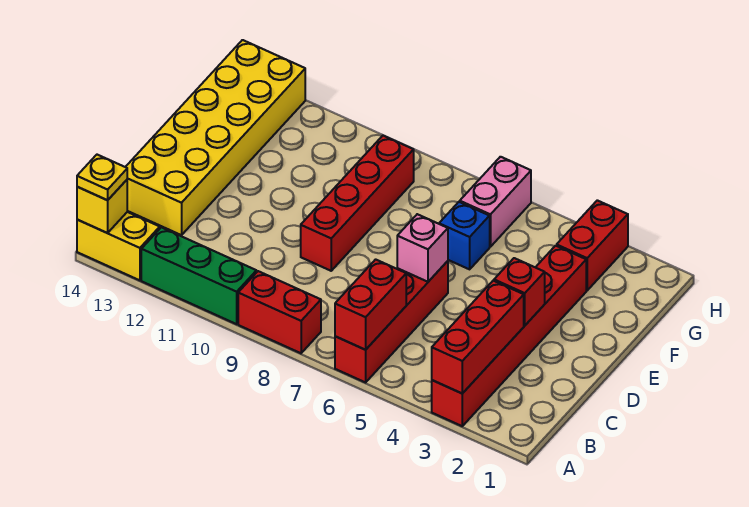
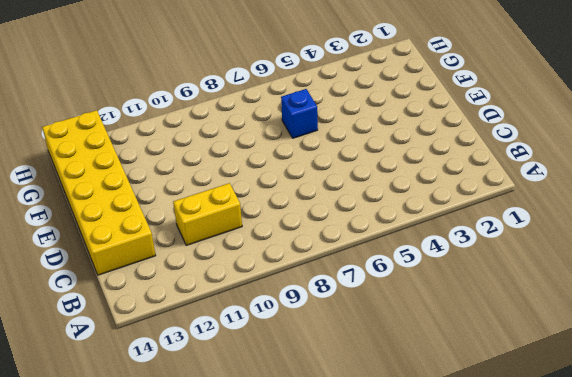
yellow 1x2 brick [173,183,242,245] -> yellow 1x2 brick moved to [77,212,160,280]
none -> red 1x6 brick [432,246,586,426]
none -> red 1x4 brick [335,261,448,382]
none -> red 1x2 brick [238,271,321,353]

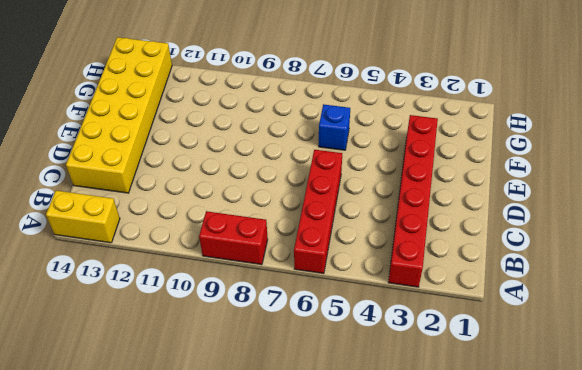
none -> green 1x3 brick [141,227,256,324]
none -> red 1x4 brick [301,136,414,271]
none -> red 1x2 brick [557,200,628,290]

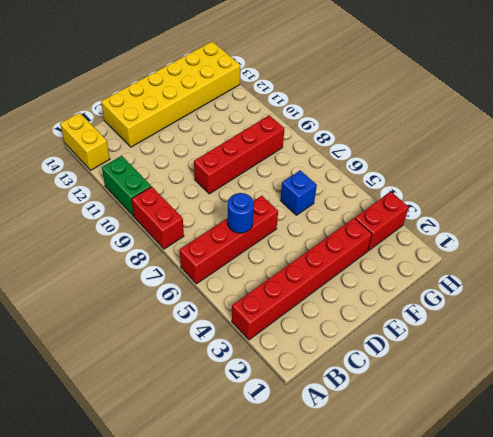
green 1x2 brick [102,156,151,216] -> green 1x3 brick [141,227,256,324]
blue 1x1 round brick [227,193,254,233] -> none
none -> pink 1x2 brick [460,157,531,247]
none -> red 1x3 brick [432,281,524,393]
none -> red 1x2 brick [335,259,406,350]

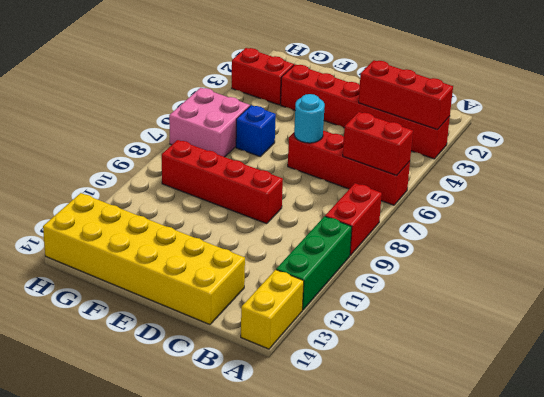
cyan 1x1 round brick [294,94,325,143] -> pink 1x1 brick [397,214,448,282]
pink 2x2 brick [169,88,250,157] -> pink 1x2 brick [460,157,531,247]
none -> yellow 1x1 brick [77,180,127,233]
none -> red 1x1 brick [494,258,545,325]
none -> yellow 1x1 plate [77,155,127,200]

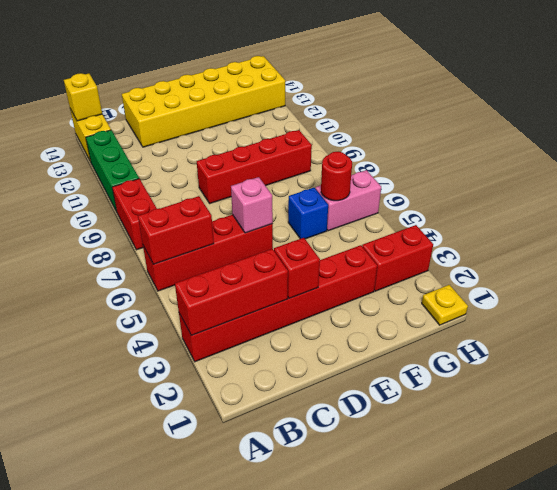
red 1x1 round brick [321,152,352,201] -> none
yellow 1x1 plate [422,285,468,325] -> yellow 1x1 plate moved to [77,155,127,200]

